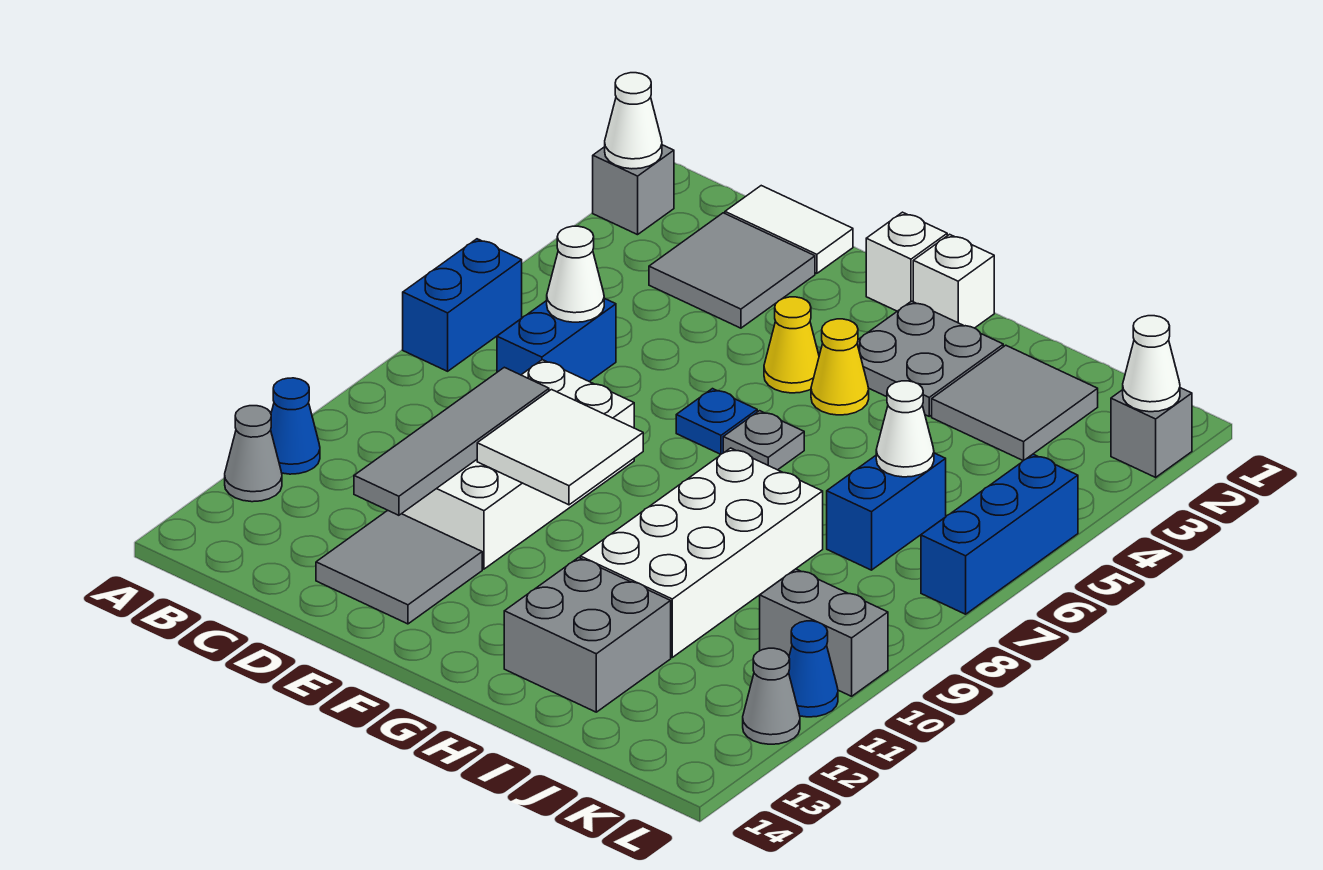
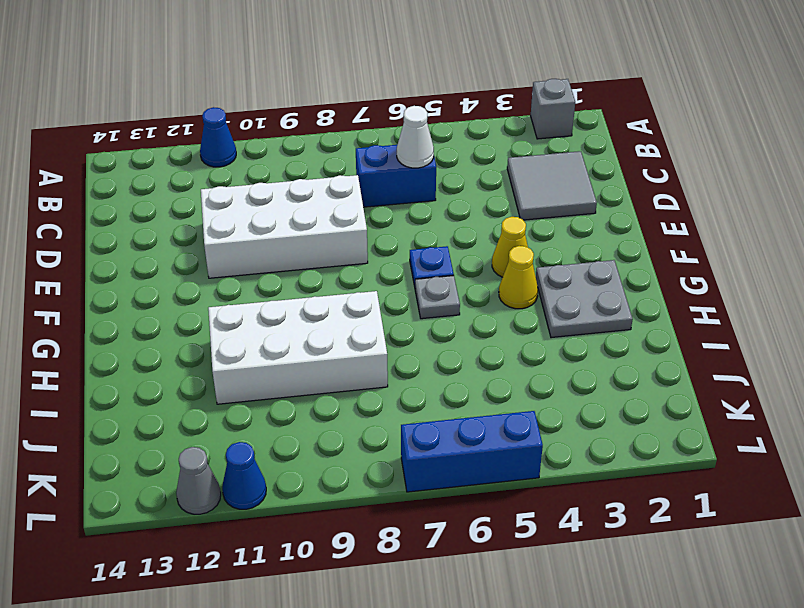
none -> blue 1x2 brick [403,239,522,371]
none -> grey 1x1 cone [225,406,282,502]
none -> white 1x2 tile [725,186,853,273]
none -> grey 2x2 tile [316,510,482,624]

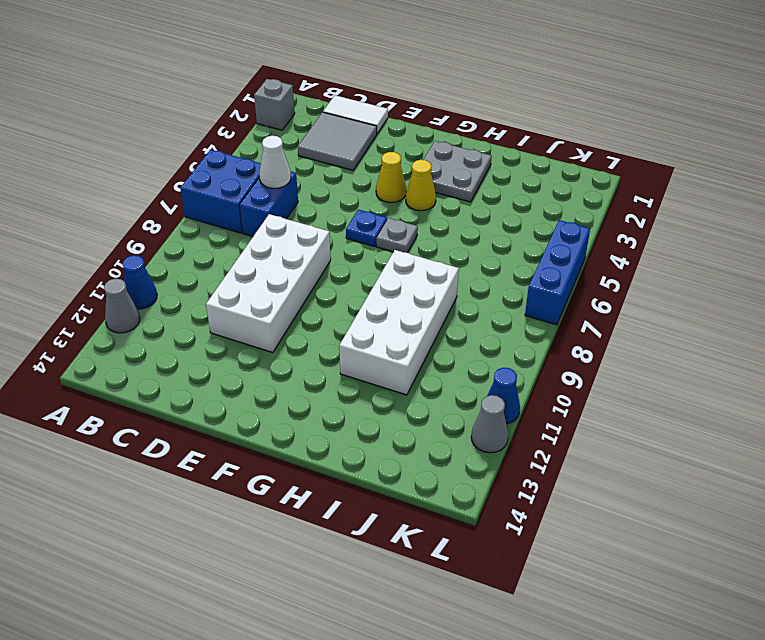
blue 2x2 brick [180,150,261,233] -> blue 1x2 brick [403,239,522,371]
none -> grey 2x2 tile [316,510,482,624]
none -> white 1x1 brick [866,212,947,311]
none -> white 1x1 brick [913,234,994,328]
none -> grey 2x2 brick [504,558,671,712]

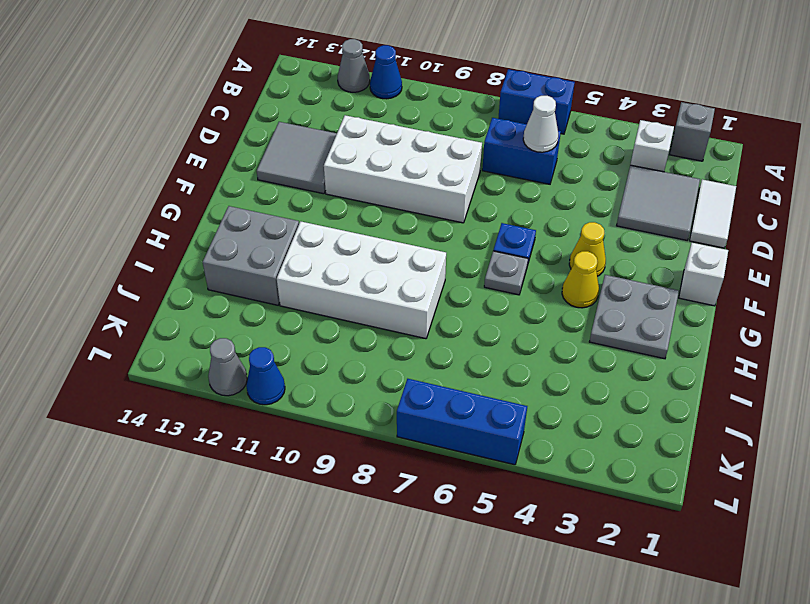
white 1x1 brick [630,120,674,172] -> white 1x1 brick moved to [913,234,994,328]
none -> grey 2x2 tile [932,345,1098,461]
none -> blue 1x2 brick [827,453,946,570]
none -> grey 1x2 brick [760,569,888,696]
none -> grey 1x1 brick [1111,388,1192,477]

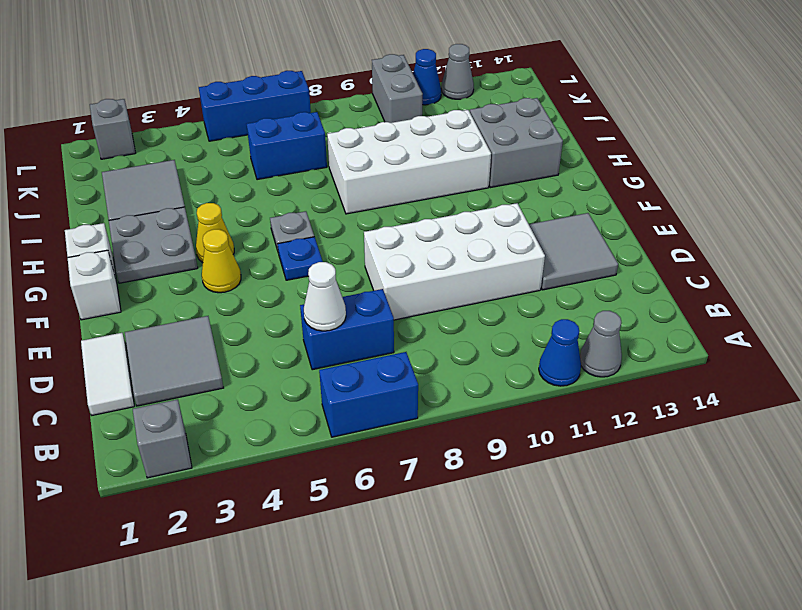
none -> white 1x1 cone [605,73,662,169]
none -> grey 1x4 tile [354,367,549,515]
none -> white 2x2 tile [477,390,643,505]
none -> white 1x1 cone [876,381,934,477]

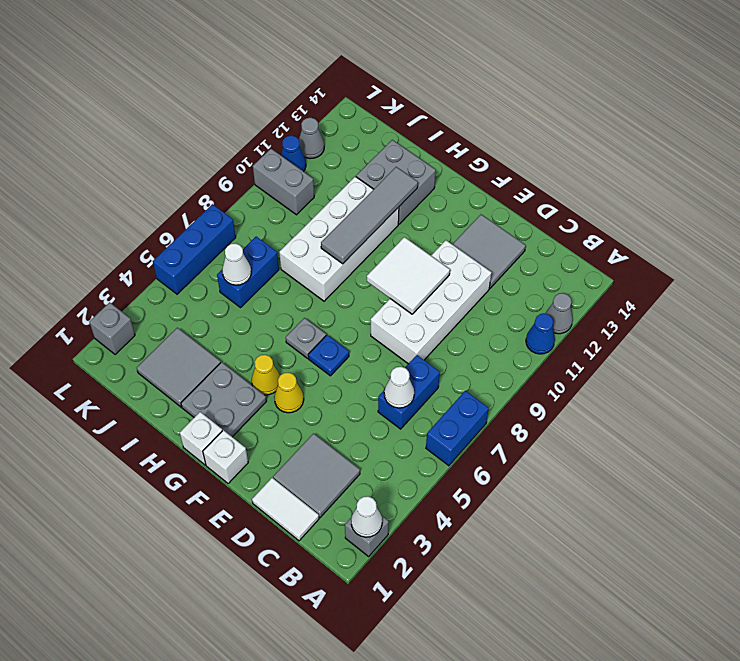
grey 1x4 tile [321,167,418,264] -> grey 1x4 tile moved to [354,367,549,515]
none -> white 1x1 cone [1123,316,1180,412]

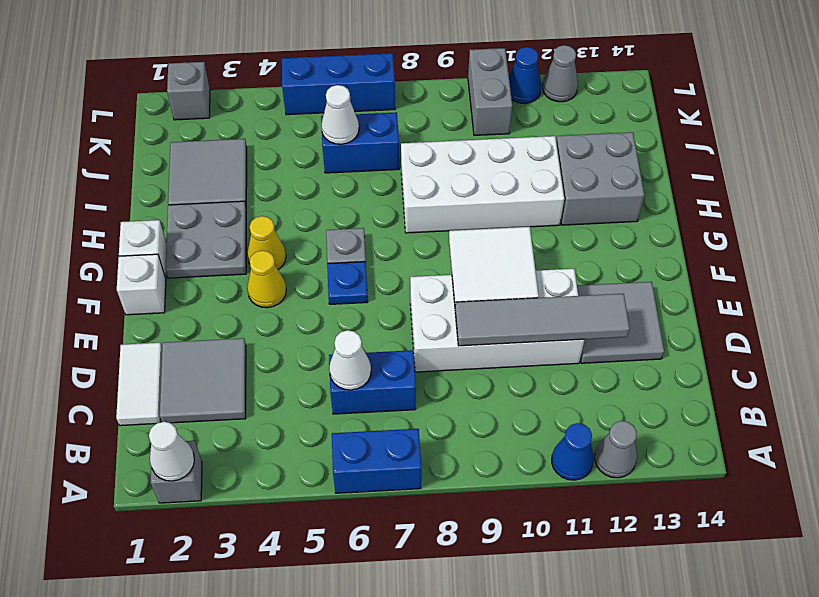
none -> white 1x1 cone [1123,316,1180,412]

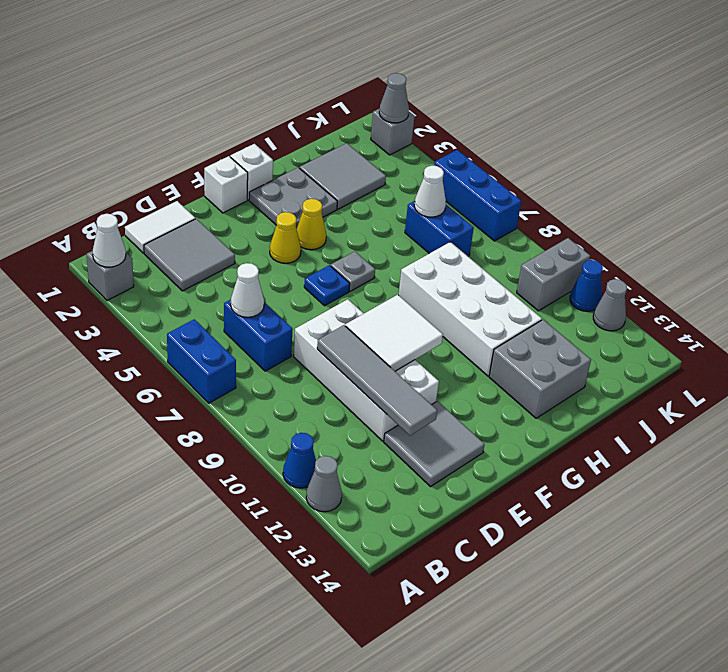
grey 1x1 cone [379,73,409,123] -> white 1x1 cone [1123,316,1180,412]

